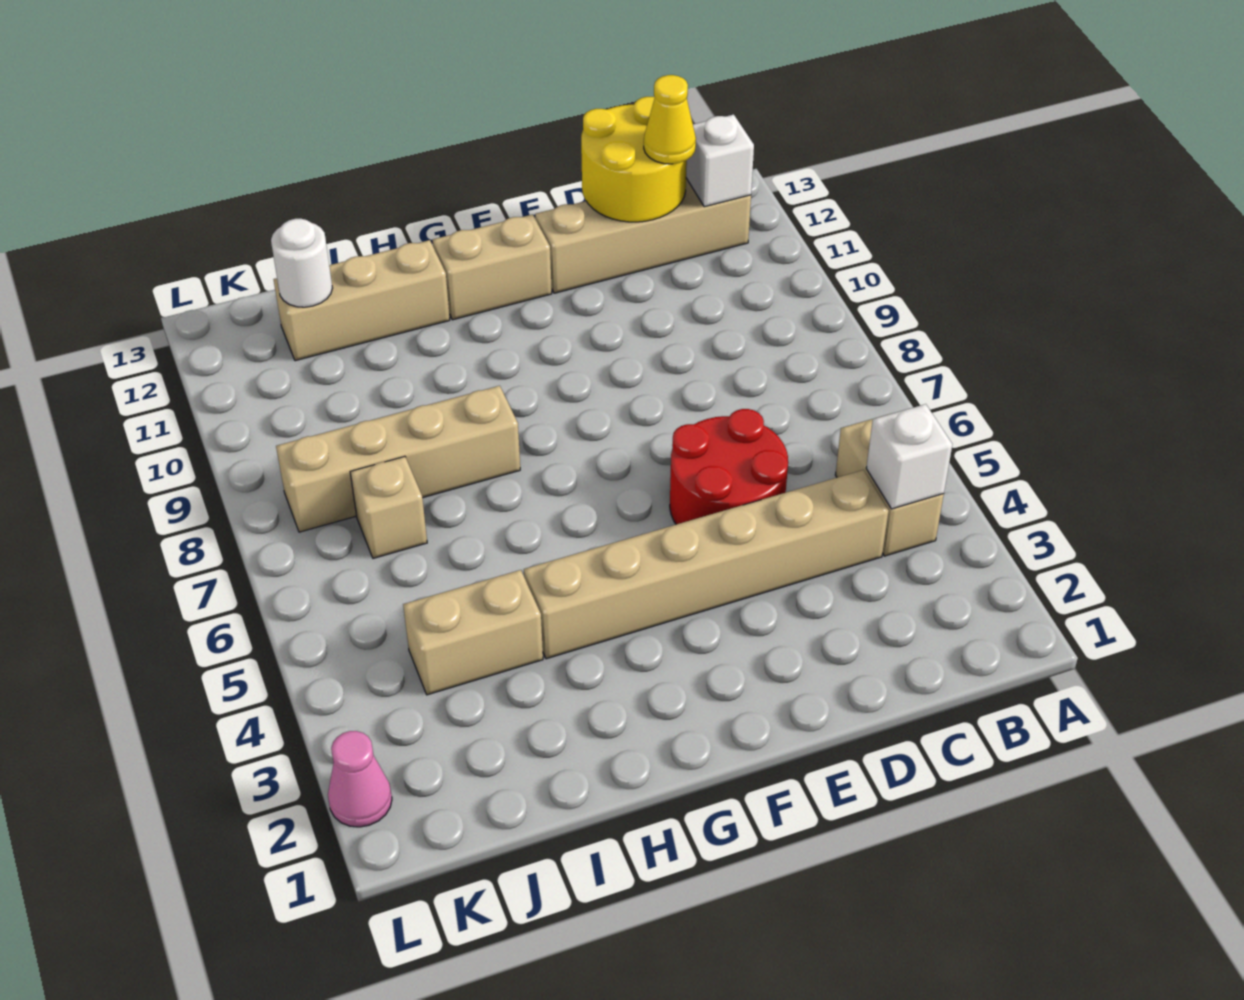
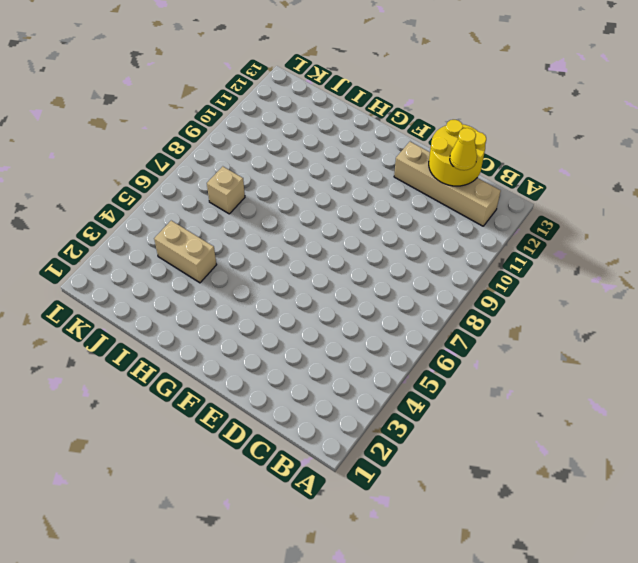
none -> tan 1x2 brick [835,414,944,556]
none -> tan 1x6 brick [524,470,889,659]
none -> red 2x2 round brick [670,409,788,524]

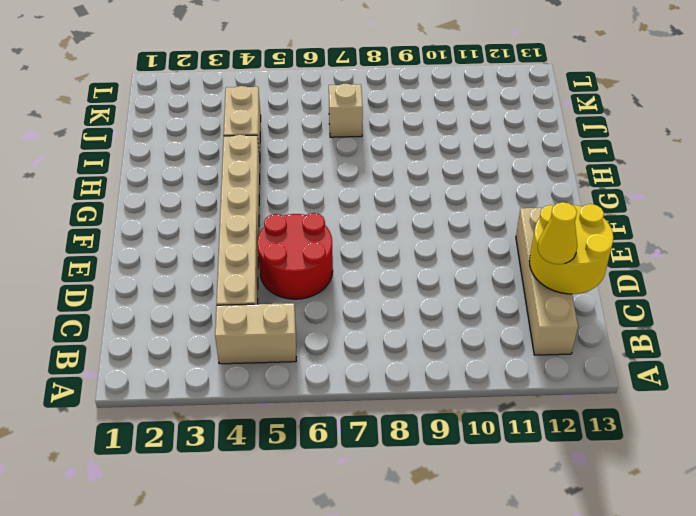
none -> tan 1x2 brick [433,214,552,320]
none -> tan 1x4 brick [276,386,520,532]
none -> tan 1x3 brick [273,240,450,361]

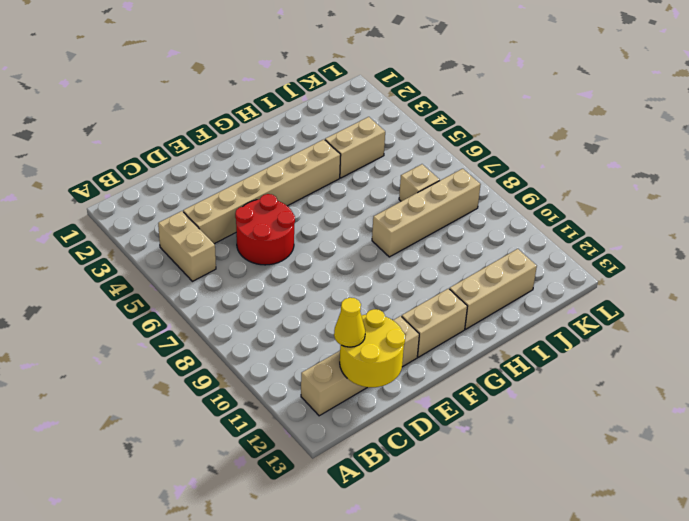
none -> pink 1x1 cone [328,731,392,827]
none -> white 1x1 brick [866,404,952,509]
none -> white 1x1 brick [686,114,754,207]

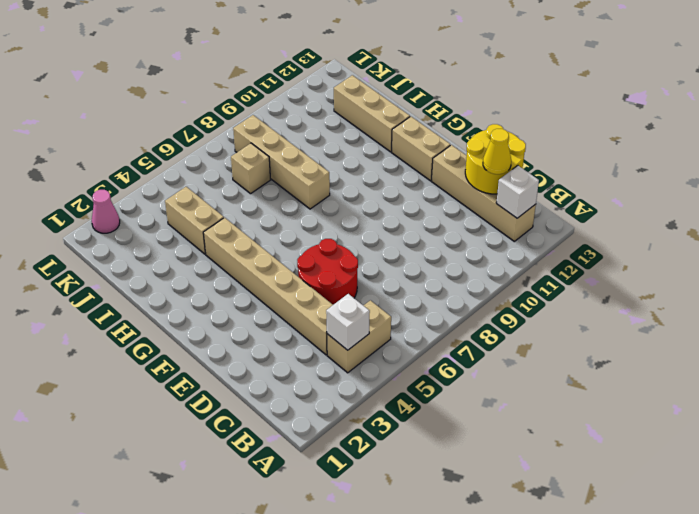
none -> white 1x1 round brick [271,219,332,307]

